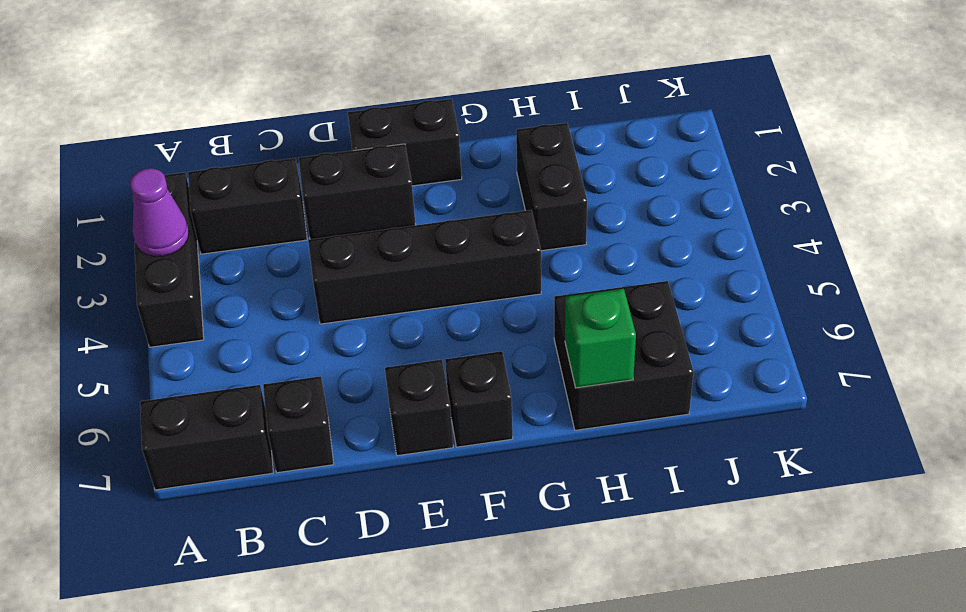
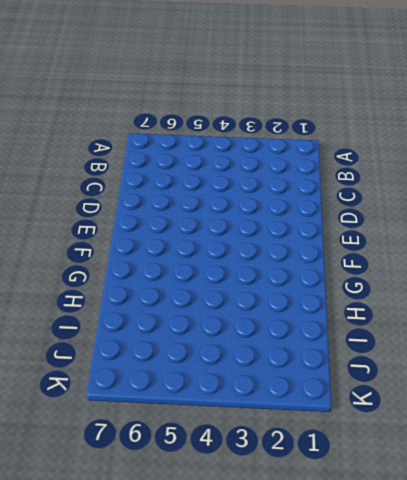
none -> black 1x3 brick [133,172,204,347]
none -> black 1x2 brick [140,385,273,490]
none -> black 1x2 brick [188,158,307,254]

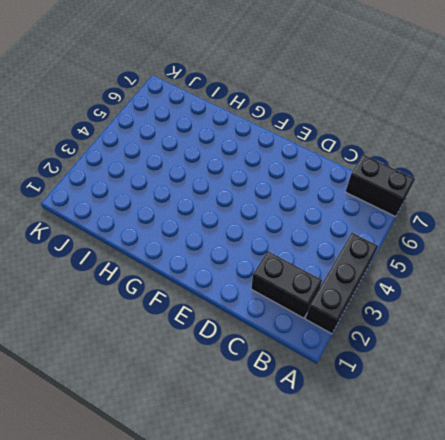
none -> black 1x1 brick [263,376,334,473]
none -> black 1x2 brick [299,144,416,239]
none -> black 1x4 brick [308,210,541,324]

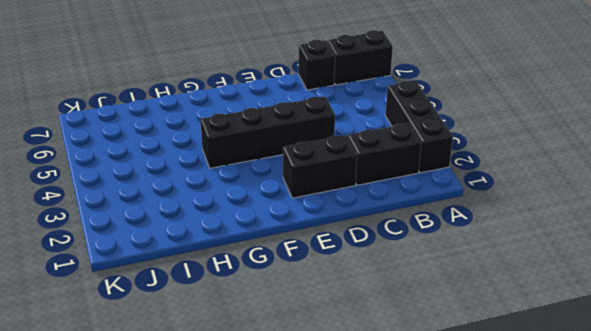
none -> black 1x2 brick [348,99,462,186]
none -> black 1x1 brick [385,360,453,456]
none -> black 1x1 brick [445,351,513,447]

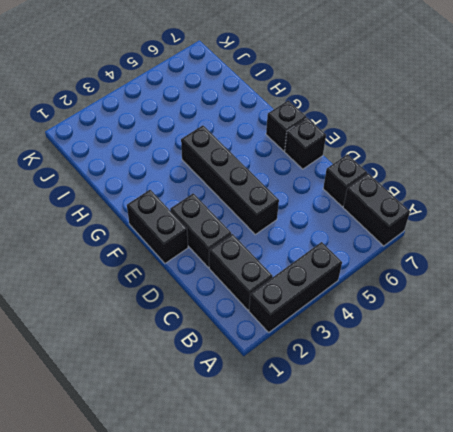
none -> black 1x2 brick [516,123,587,251]
none -> black 2x2 brick [554,281,694,430]
none -> purple 1x1 cone [130,168,189,256]

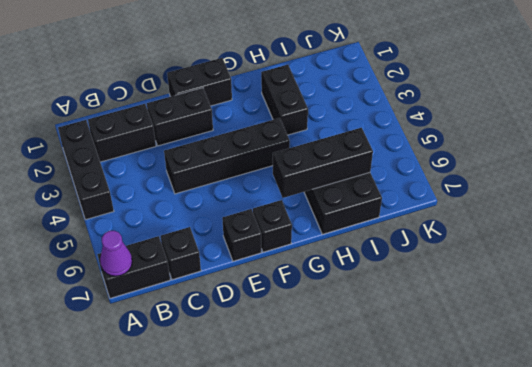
purple 1x1 cone [100,231,132,276] -> purple 1x1 cone moved to [130,168,189,256]
black 1x3 brick [273,128,373,198] -> none
none -> green 1x1 brick [565,289,636,388]

